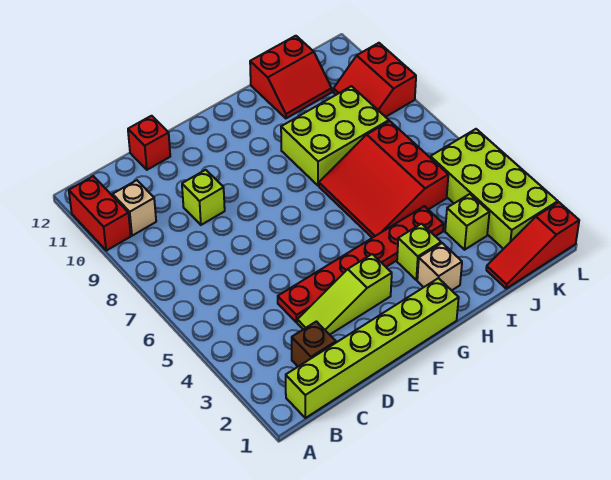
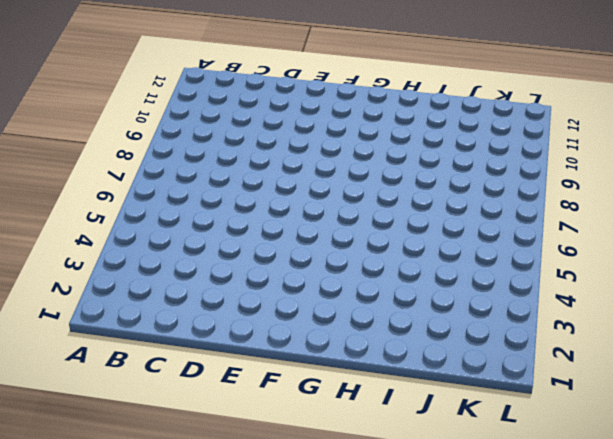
none -> red 1x2 brick [69,176,131,251]
none -> lime 1x6 brick [286,278,459,418]
none -> tan 1x1 brick [113,180,156,236]

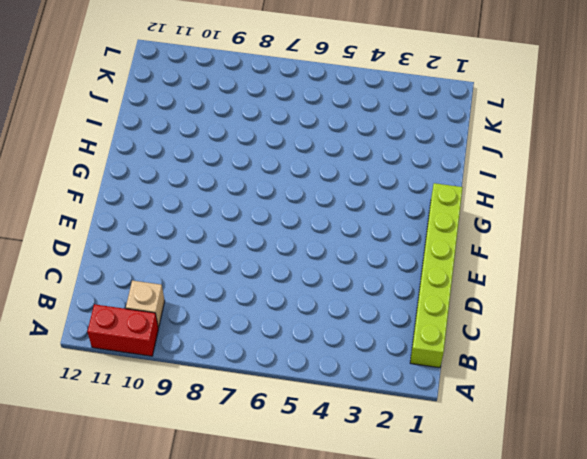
none -> brown 1x1 brick [292,321,336,366]
none -> lime 1x3 slope [297,254,392,335]
none -> red 1x6 plate [278,206,444,322]

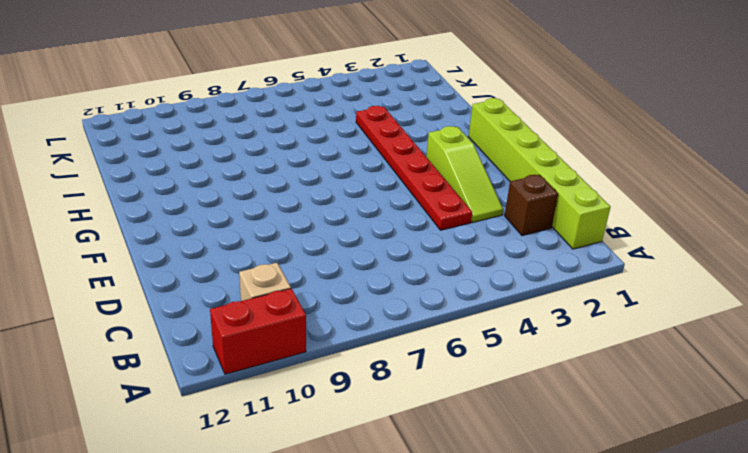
none -> lime 1x1 brick [182,170,225,225]
none -> red 1x1 brick [128,116,170,170]
none -> tan 1x1 brick [417,243,462,290]

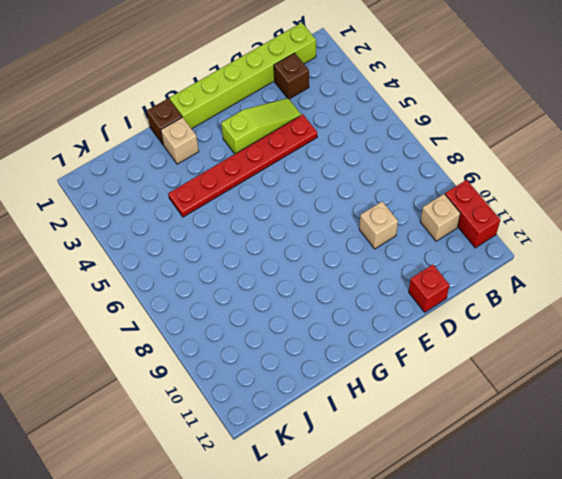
tan 1x1 brick [359,202,398,249] -> lime 1x1 brick [182,170,225,225]
brown 1x1 brick [147,98,182,145] -> none
none -> lime 1x1 brick [397,224,441,280]
none -> red 3x3 slope [319,121,448,238]
none -> lime 2x3 brick [281,86,389,186]

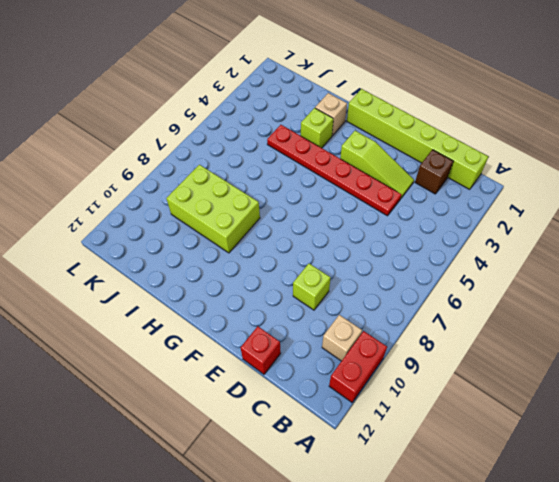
none -> red 3x3 slope [319,121,448,238]
none -> red 2x2 slope [250,36,332,118]
none -> red 1x3 slope [486,202,579,288]

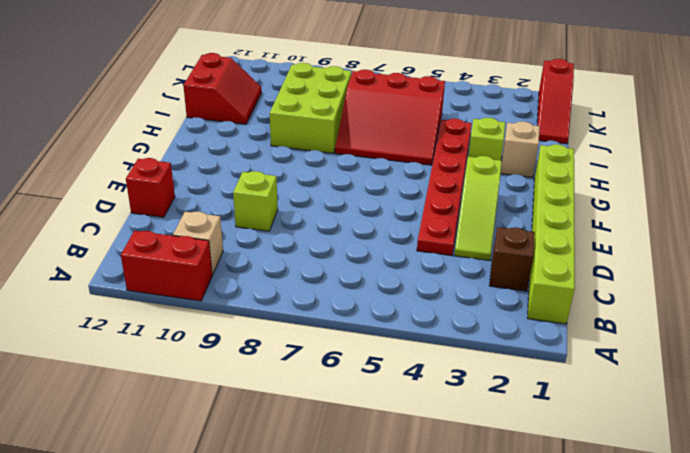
none -> lime 1x1 brick [445,194,489,250]
none -> lime 2x4 brick [430,129,558,249]
none -> red 2x2 slope [334,43,416,117]

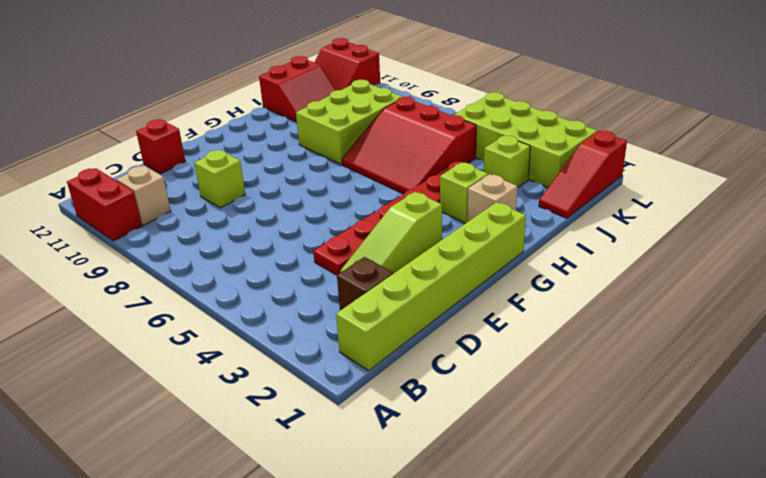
red 2x2 slope [314,38,380,90] -> red 2x2 slope moved to [334,43,416,117]

